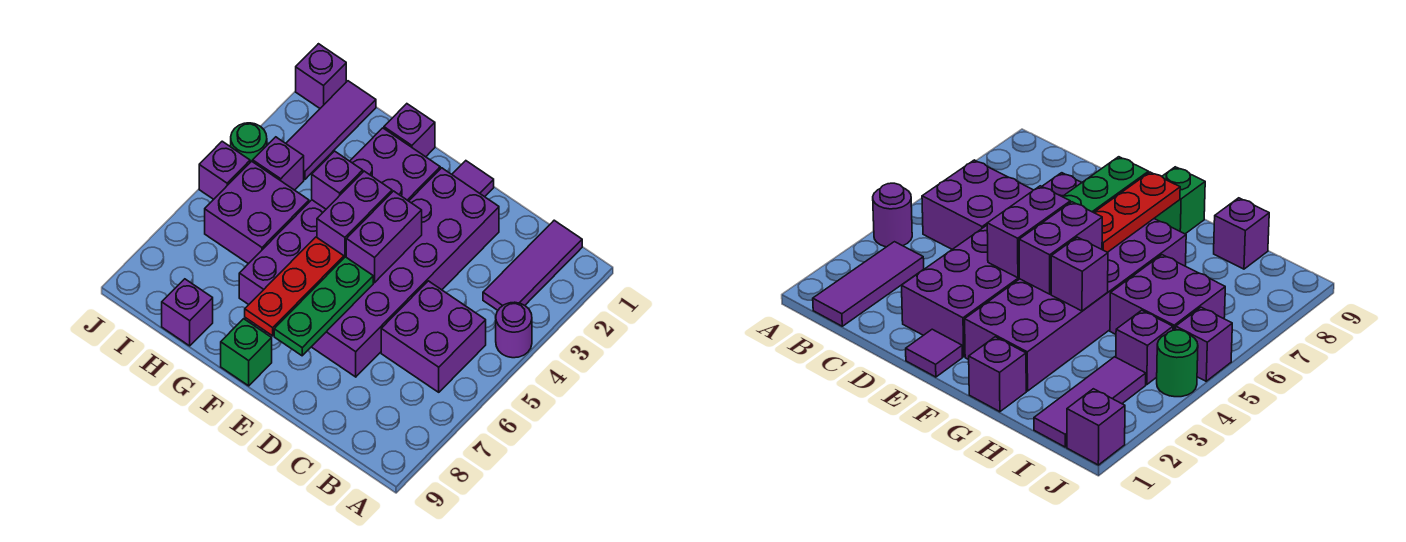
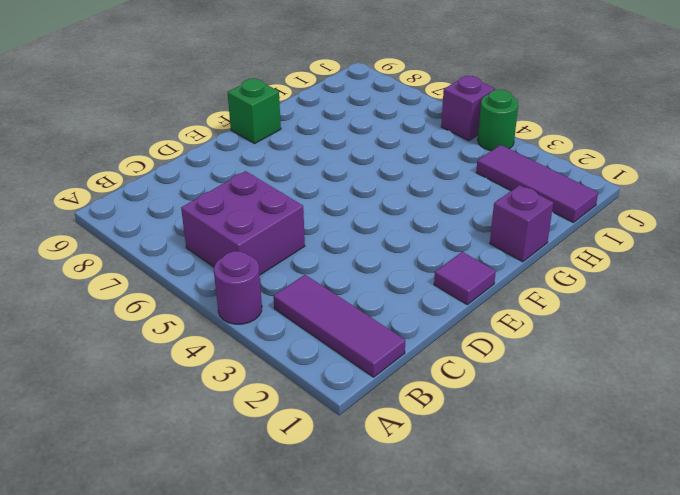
none -> purple 2x6 brick [312,168,499,377]
none -> purple 2x6 brick [239,128,440,305]
none -> purple 2x2 brick [205,161,309,264]

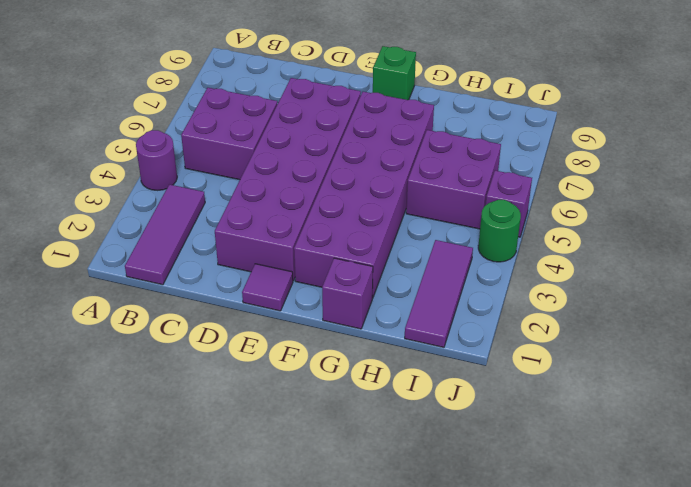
none -> purple 1x1 brick [162,279,213,346]
none -> purple 1x1 brick [253,137,304,190]
none -> purple 1x1 brick [296,44,346,108]

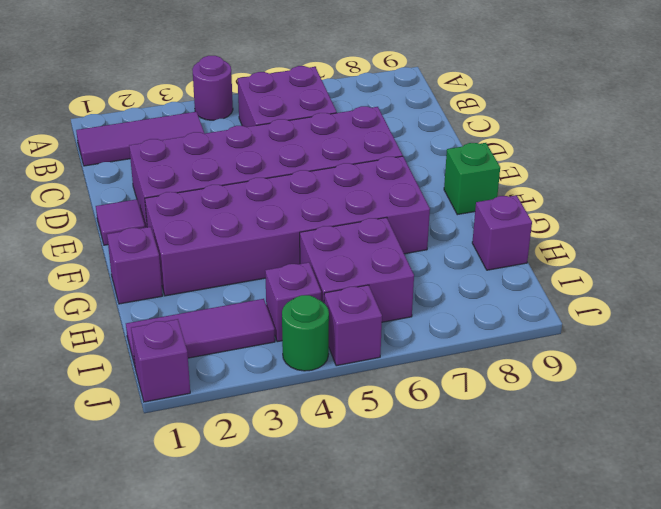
none -> purple 1x2 brick [346,191,422,283]
none -> green 1x3 plate [274,257,373,356]
none -> purple 1x2 brick [317,171,392,258]

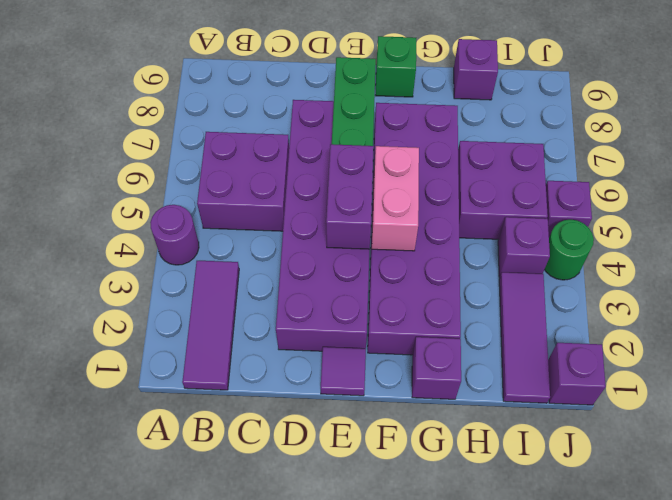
pink 1x2 brick [372,146,419,251] -> purple 1x2 brick [317,171,392,258]
none -> red 1x3 plate [245,237,344,336]
none -> purple 1x1 brick [312,151,363,209]

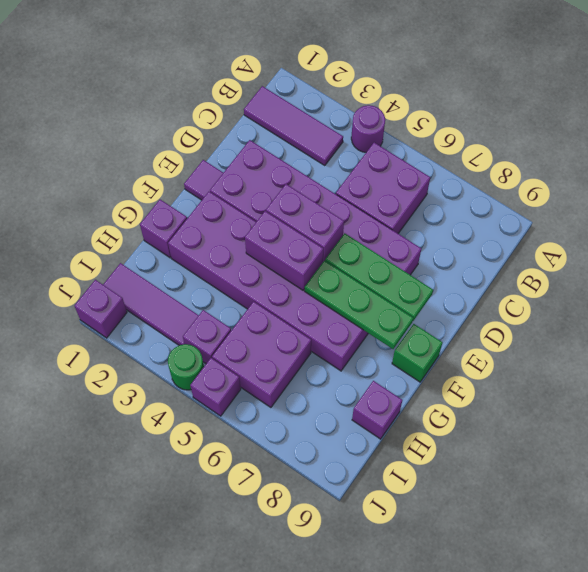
green 1x3 plate [305,261,413,349] -> red 1x3 plate [245,237,344,336]
none -> purple 1x1 brick [312,151,363,209]

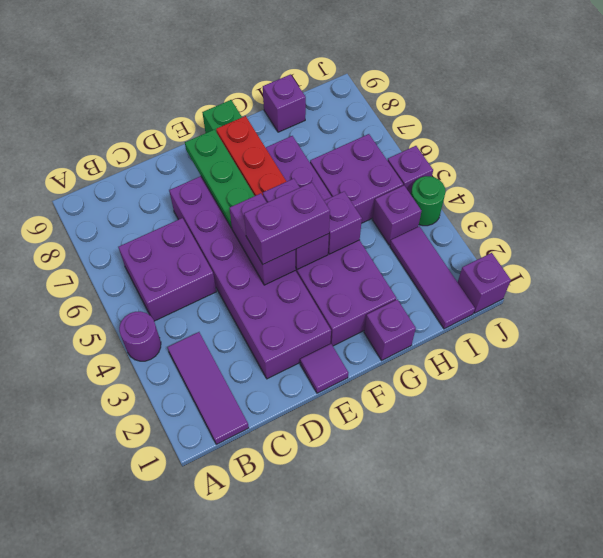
purple 1x2 brick [244,182,330,264] -> none

